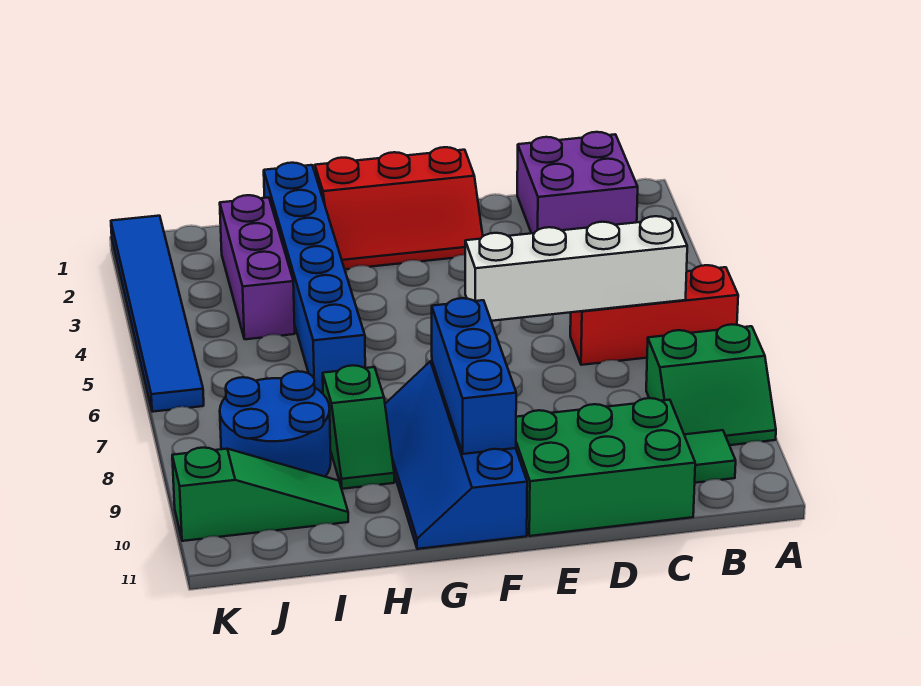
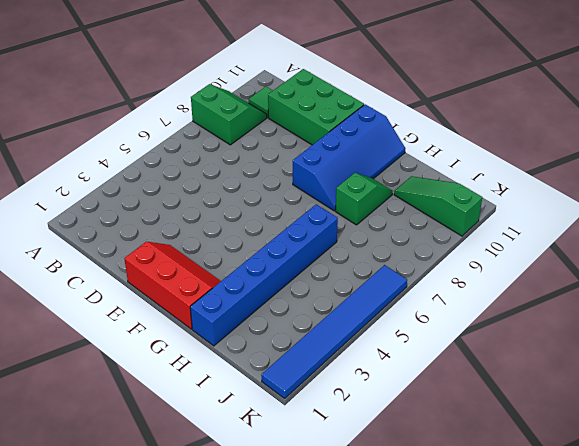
none -> red 1x3 brick [570,265,738,365]
none -> purple 2x2 brick [517,132,638,233]
none -> purple 1x3 brick [220,195,295,339]

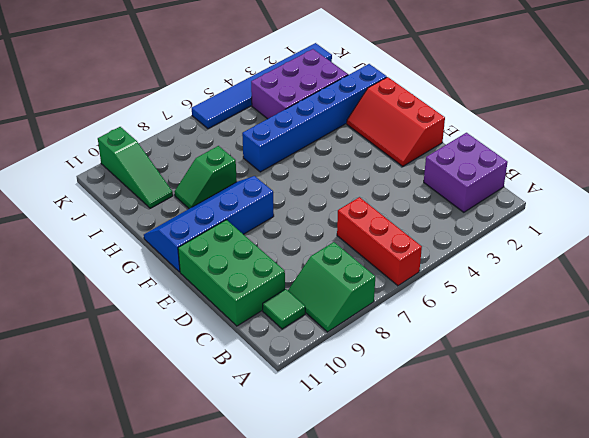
purple 2x3 brick [251,49,348,119] -> purple 1x3 brick [220,195,295,339]
none -> blue 2x2 round brick [220,371,331,477]
none -> white 1x4 brick [465,216,687,321]
none -> blue 1x3 brick [432,298,516,454]

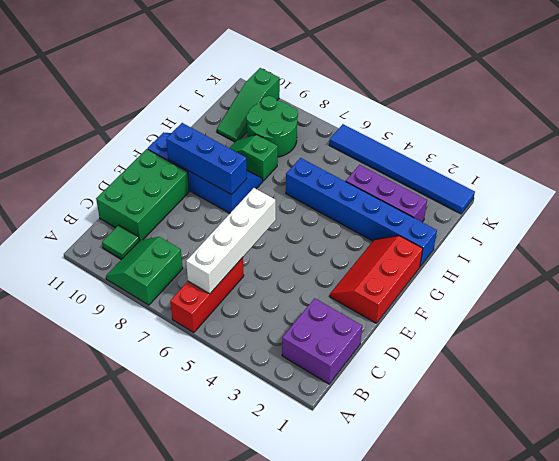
green 2x2 round brick [246,96,298,157] -> blue 2x2 round brick [220,371,331,477]

